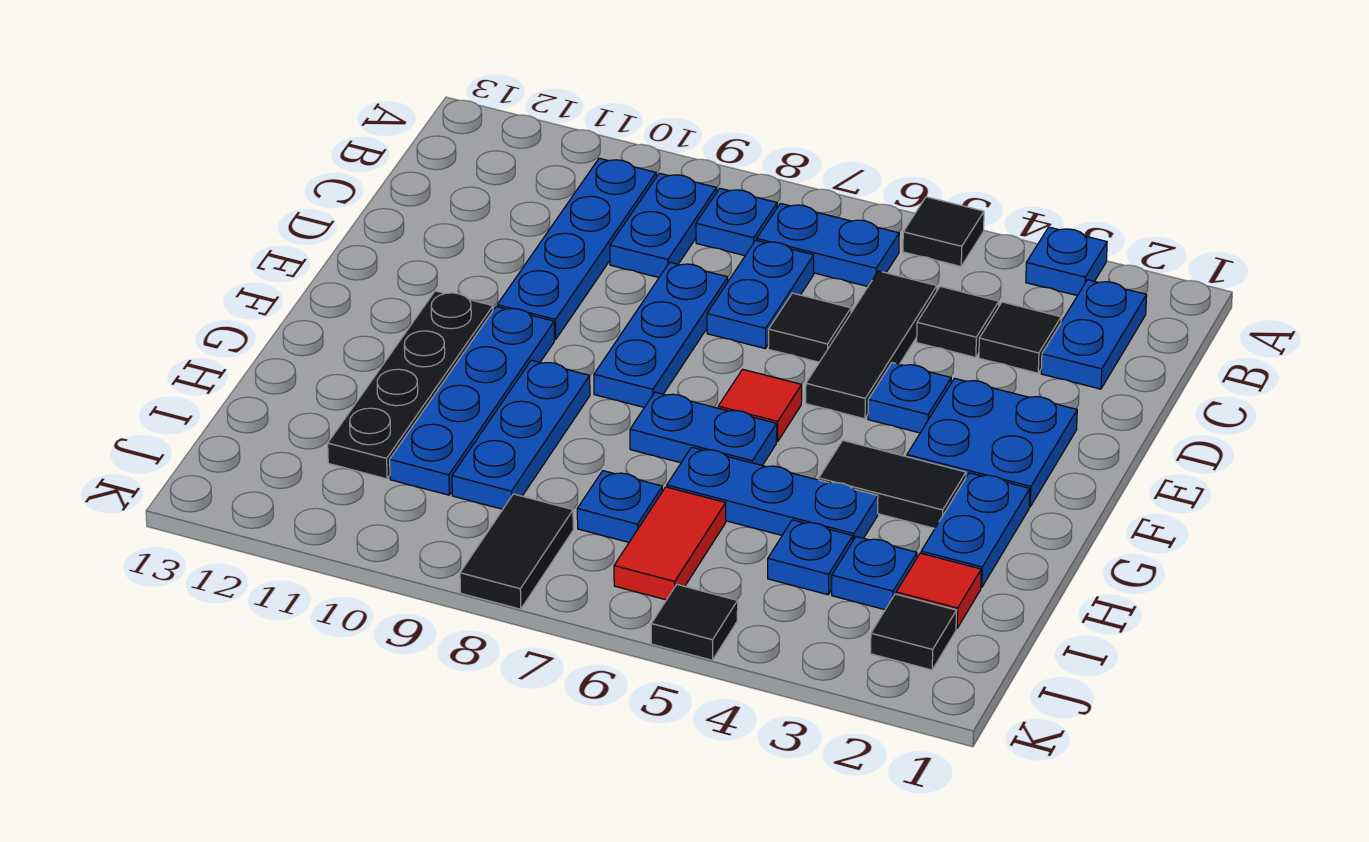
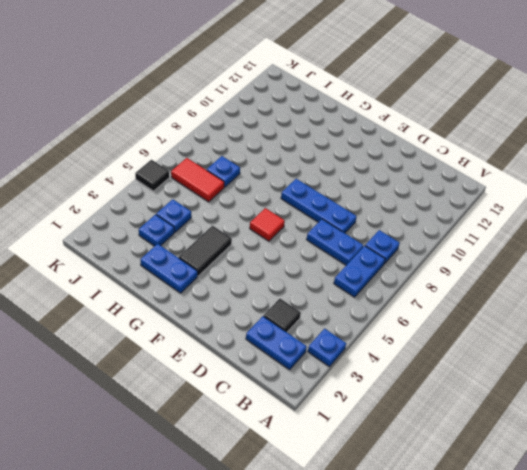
none -> black 1x1 tile [903,197,984,266]
none -> blue 1x2 plate [610,173,717,277]
none -> blue 1x4 plate [497,158,656,340]
none -> black 1x1 tile [917,286,999,358]

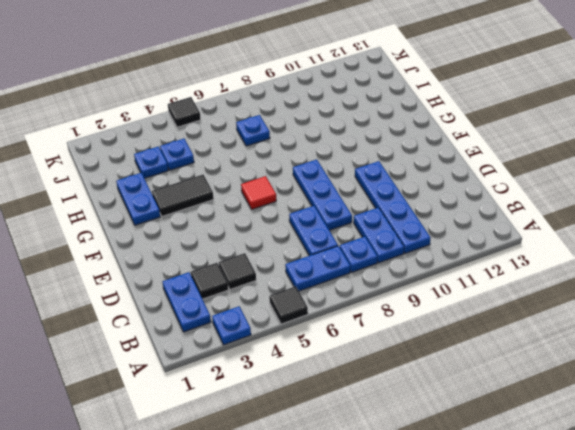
none -> black 1x3 tile [806,271,937,419]
none -> black 1x1 tile [768,293,851,362]
none -> blue 2x2 plate [907,378,1077,507]
none -> blue 1x1 plate [868,363,951,433]

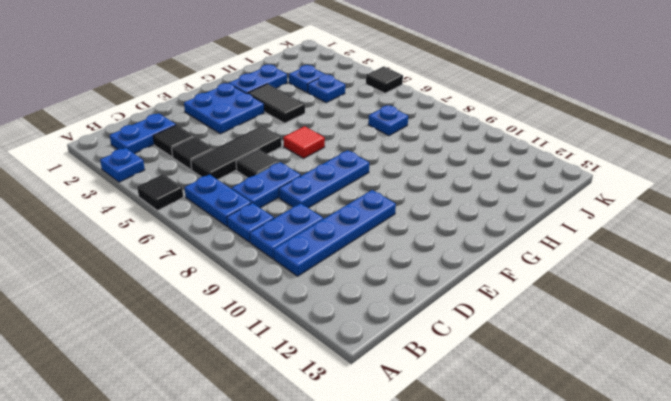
none -> blue 1x1 plate [868,363,951,433]
none -> blue 1x4 plate [390,307,554,495]
none -> black 1x4 plate [328,291,493,479]
none -> blue 1x2 plate [630,392,777,465]

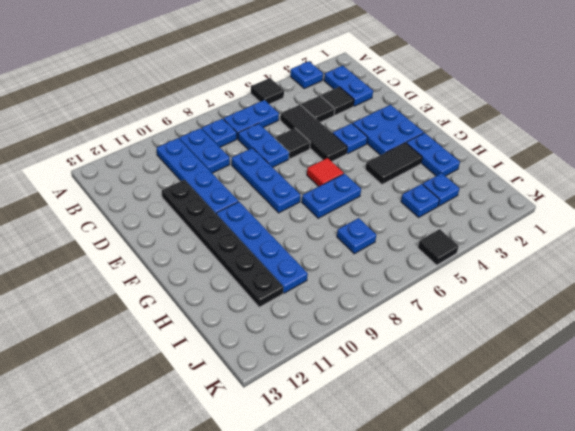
black 1x6 plate [162,180,283,307] -> black 1x4 plate [328,291,493,479]
none -> blue 1x3 plate [452,360,590,509]
none -> blue 1x3 plate [667,447,878,540]
none -> red 1x1 tile [896,553,981,628]
none -> red 1x2 tile [614,487,726,600]

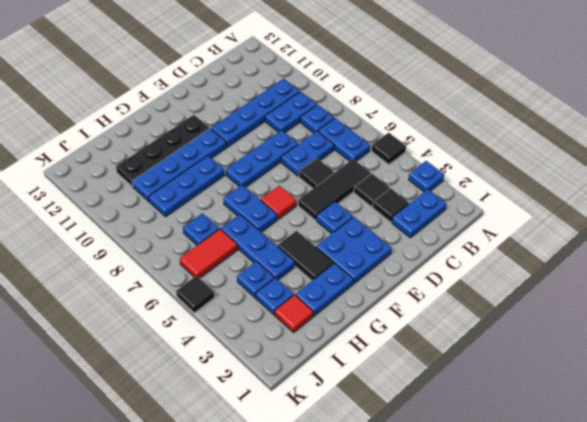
none -> black 1x1 tile [871,594,957,670]
none -> black 1x2 tile [460,494,573,609]

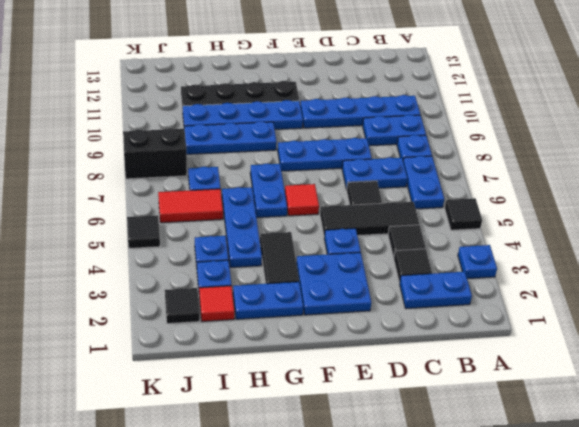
black 1x2 brick [123,128,187,179] -> black 1x2 tile [460,494,573,609]

